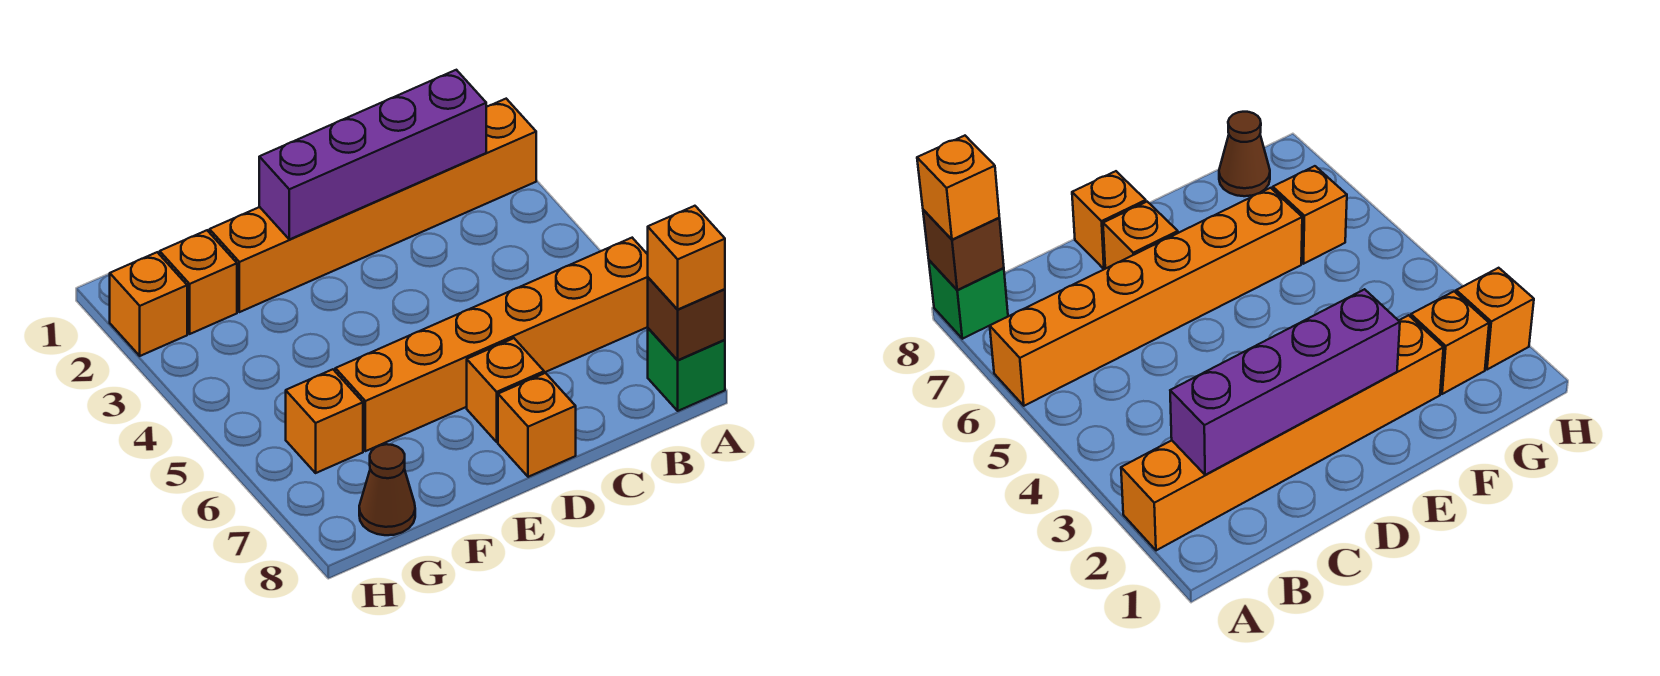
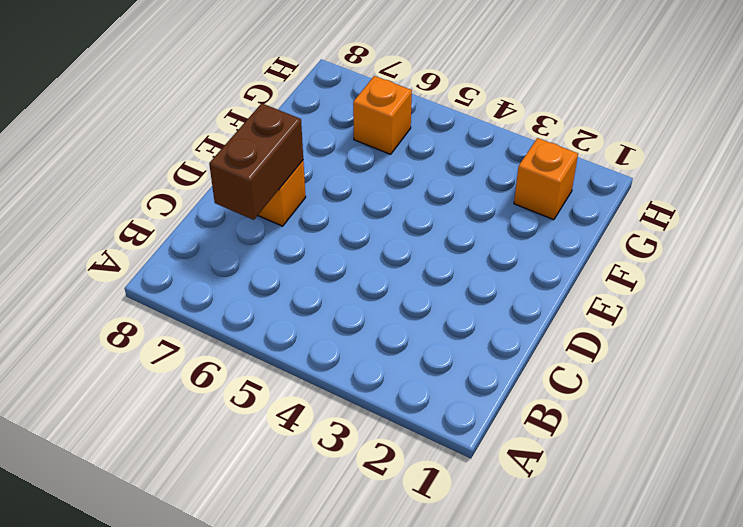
brown 1x2 brick [209,103,303,220] -> none
none -> orange 1x6 brick [210,99,536,312]
none -> orange 1x6 brick [335,238,648,451]
none -> green 1x1 brick [648,328,725,411]

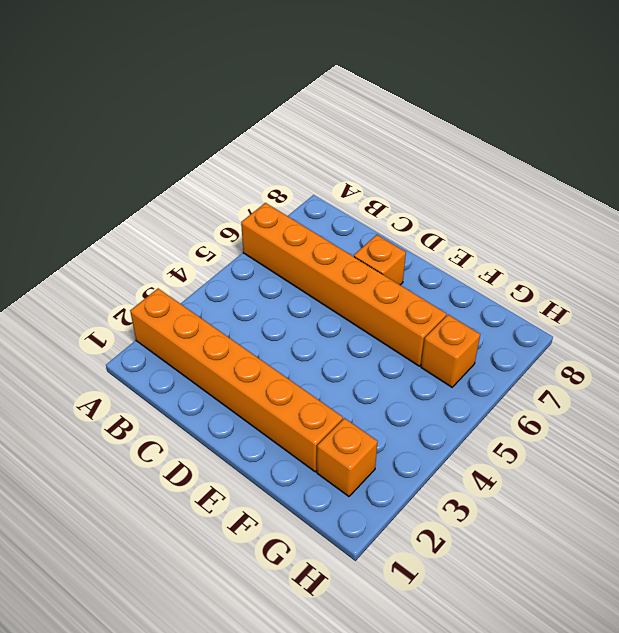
none -> green 1x1 brick [648,328,725,411]
none -> orange 1x1 brick [498,373,576,477]
none -> brown 1x1 cone [359,444,415,535]

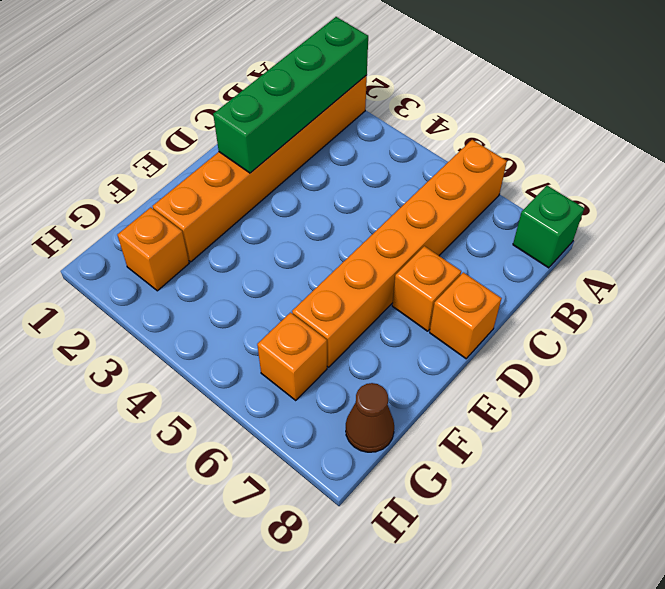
green 1x4 brick [213,17,368,173] -> purple 1x4 brick [259,70,486,239]
none -> orange 1x1 brick [110,252,187,356]
none -> brown 1x1 brick [648,278,725,360]
none -> orange 1x1 brick [648,206,725,310]

